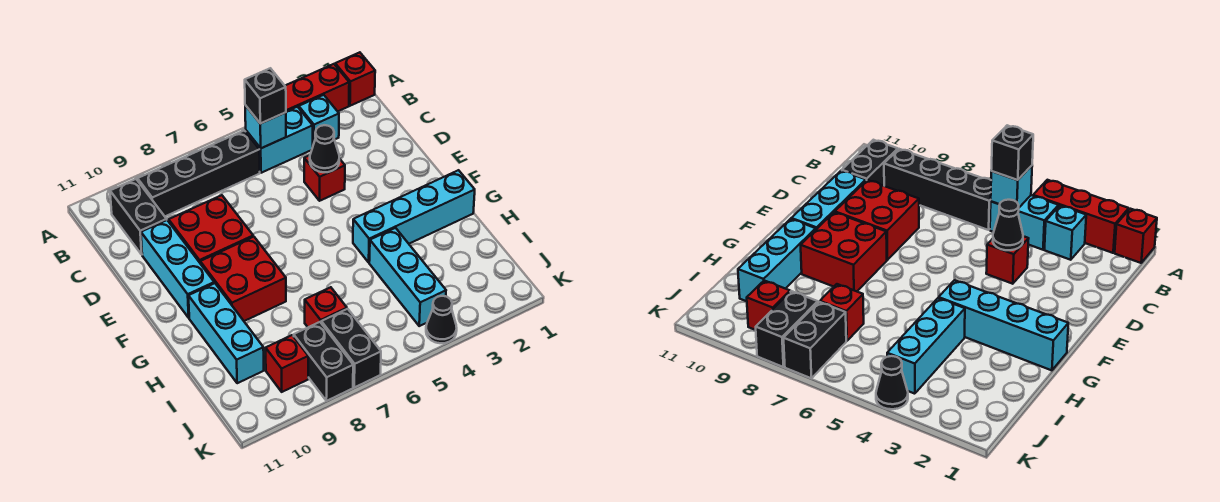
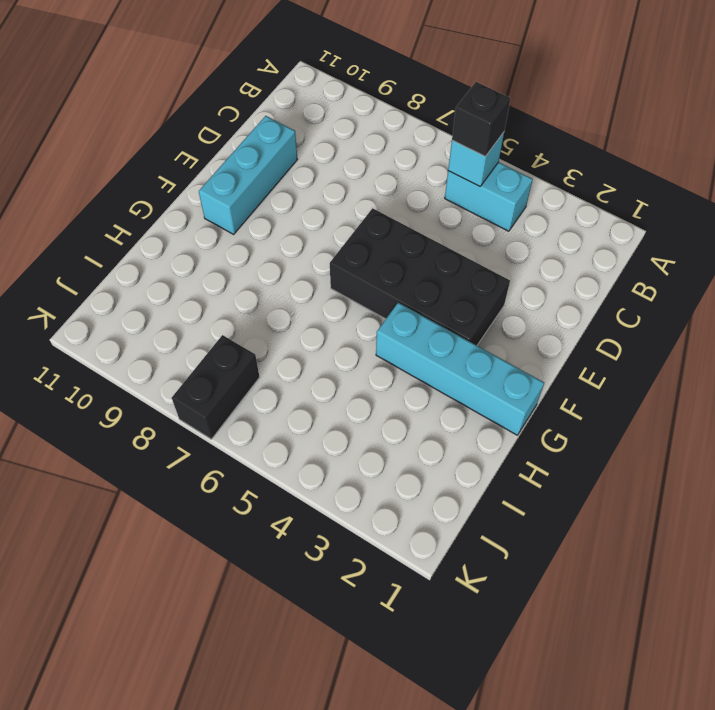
black 2x4 brick [330,208,510,345] -> none
none -> red 1x1 brick [335,52,375,106]
none -> red 1x3 brick [285,64,349,112]
none -> cyan 1x1 brick [299,95,339,145]

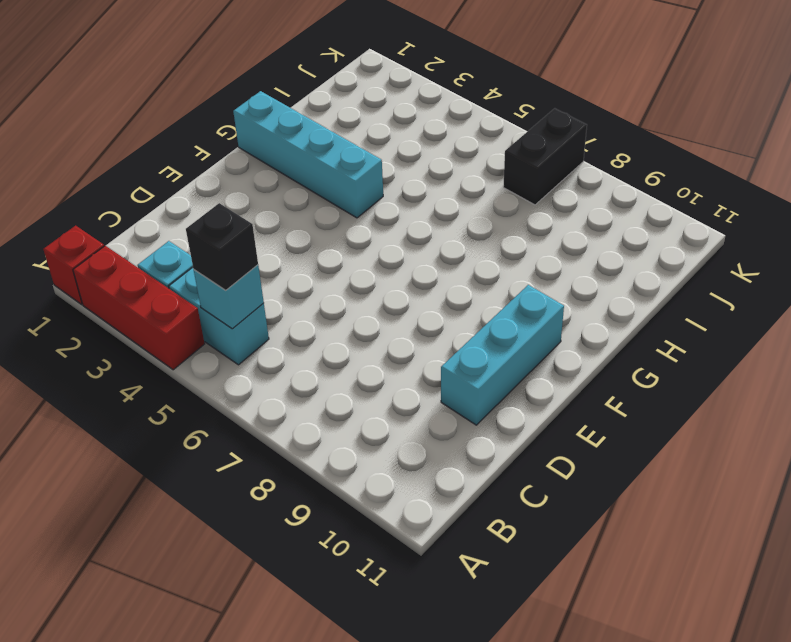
none -> black 1x4 brick [138,131,260,216]
none -> black 1x2 brick [110,179,167,254]
none -> red 1x1 brick [304,155,345,201]

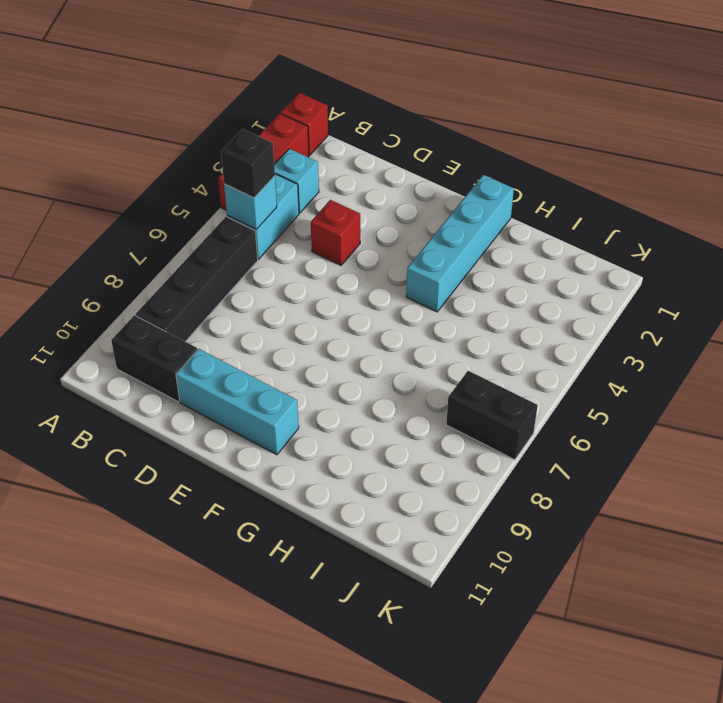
none -> red 2x2 brick [169,195,253,262]
none -> red 2x2 brick [200,237,286,321]
none -> cyan 1x3 brick [188,283,264,383]

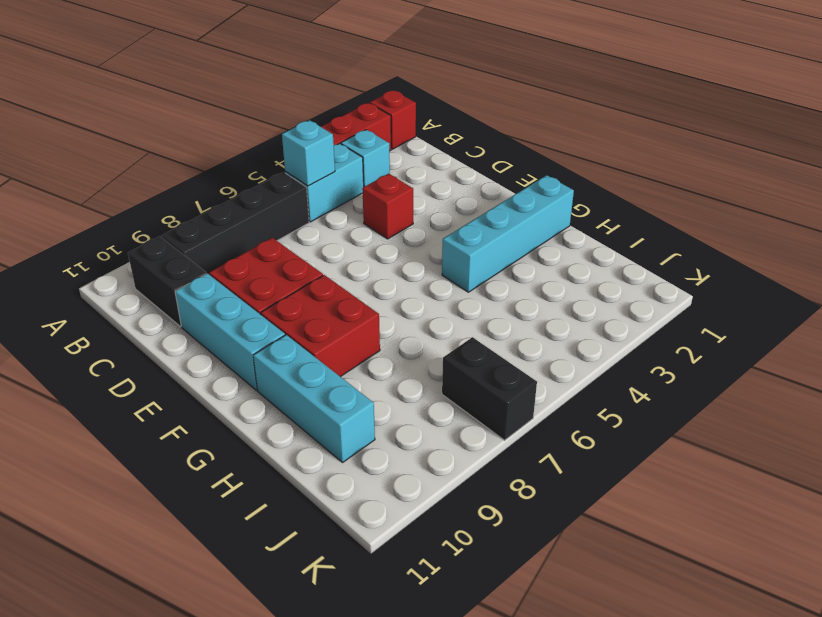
none -> cyan 1x3 brick [369,228,446,326]
none -> red 1x1 brick [305,287,347,327]
none -> black 1x2 brick [294,322,353,401]

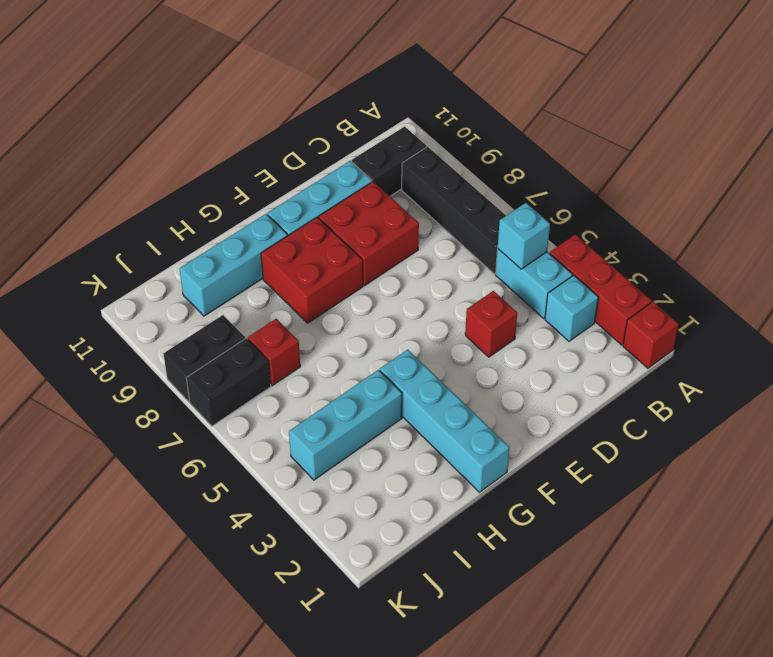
none -> red 1x1 brick [266,335,308,392]
none -> black 1x1 cone [426,296,457,343]
none -> black 1x1 cone [310,125,339,172]

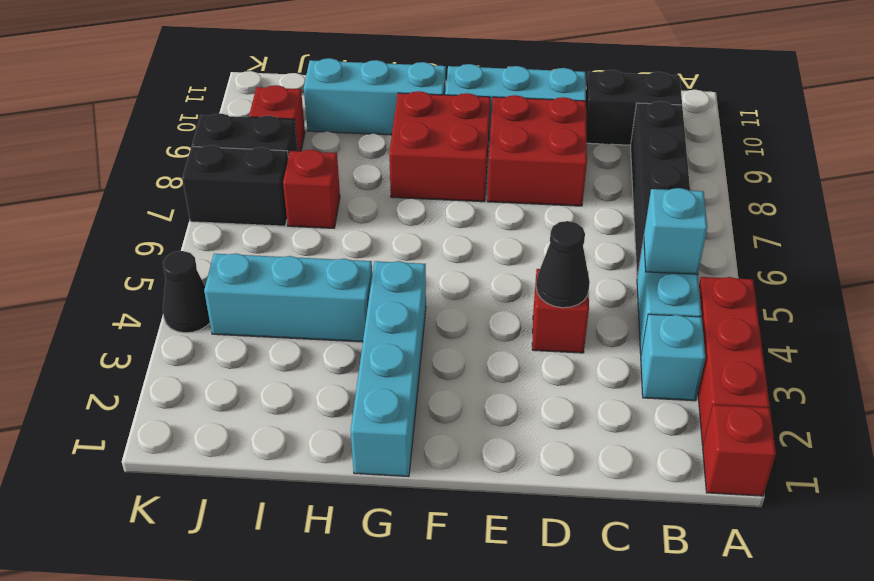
none -> black 1x1 brick [245,68,286,124]

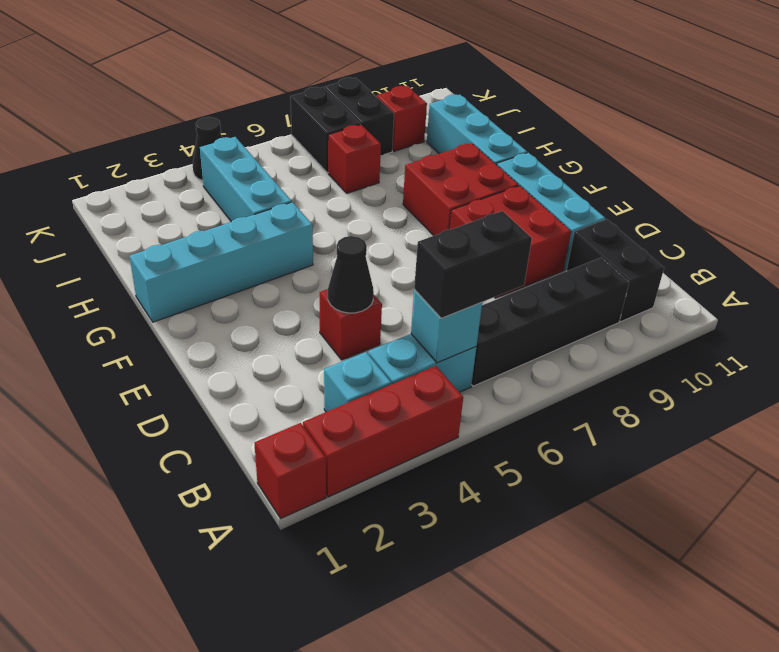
black 1x2 brick [414,211,532,318] -> black 1x1 brick [245,68,286,124]

